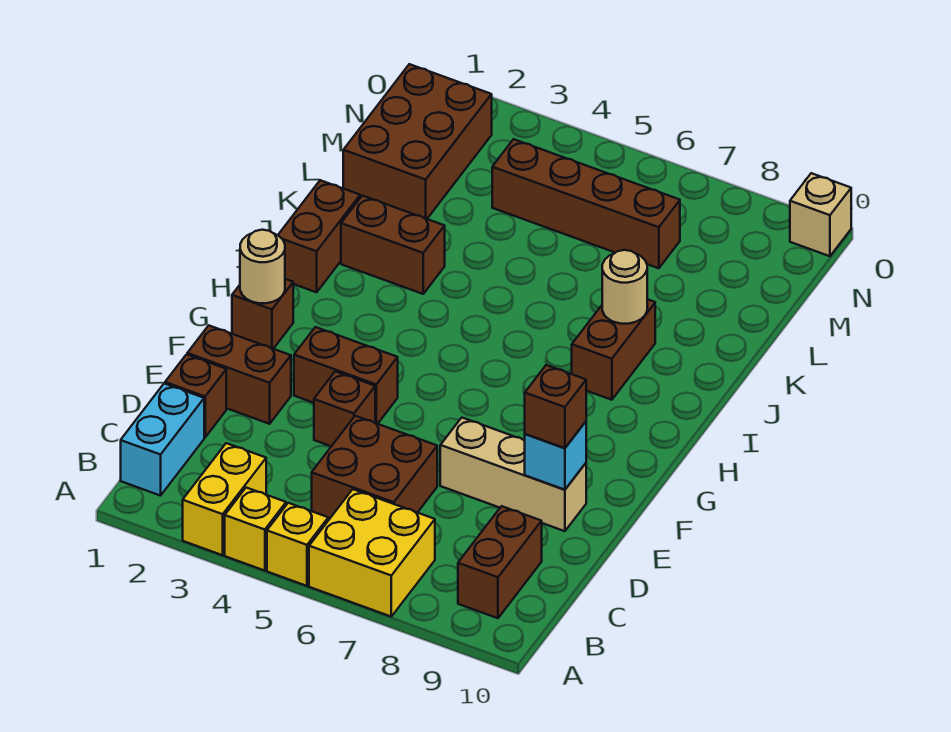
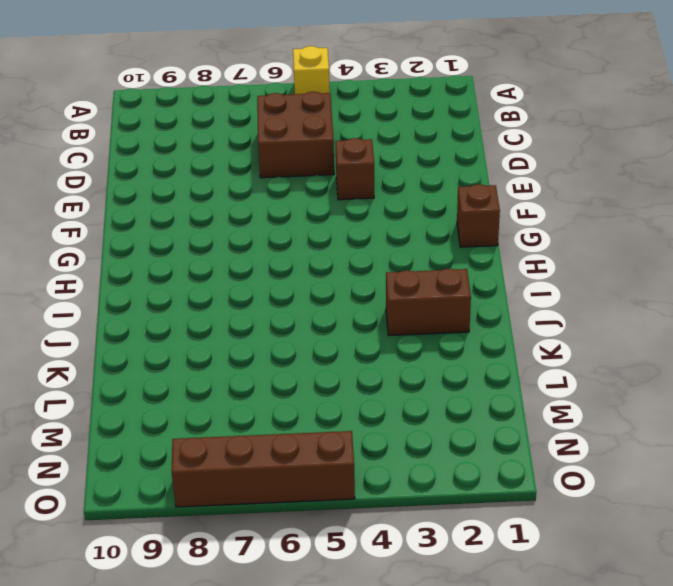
brown 1x4 brick [171,431,355,507] -> brown 1x4 brick moved to [492,139,680,268]
none -> yellow 1x2 brick [183,443,266,555]
none -> yellow 1x1 brick [225,488,286,571]
none -> yellow 2x2 brick [309,489,435,616]

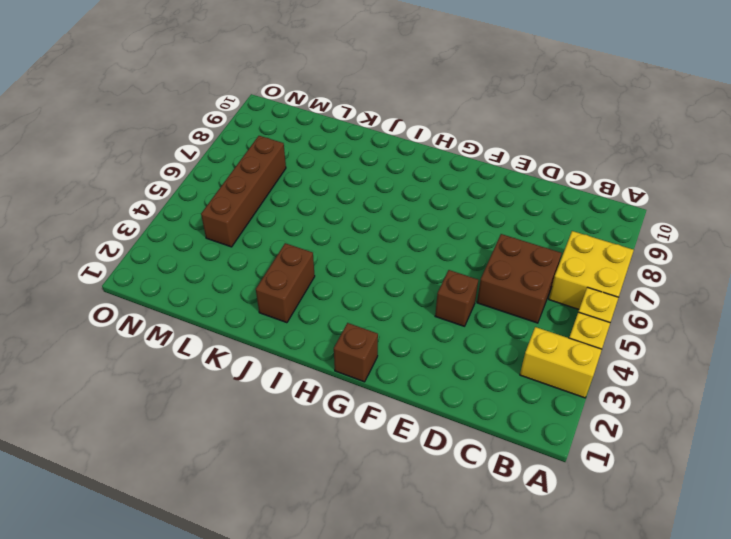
none -> cyan 1x2 brick [121,384,204,496]
none -> brown 1x2 brick [458,506,542,618]
none -> brown 1x1 brick [165,355,226,437]

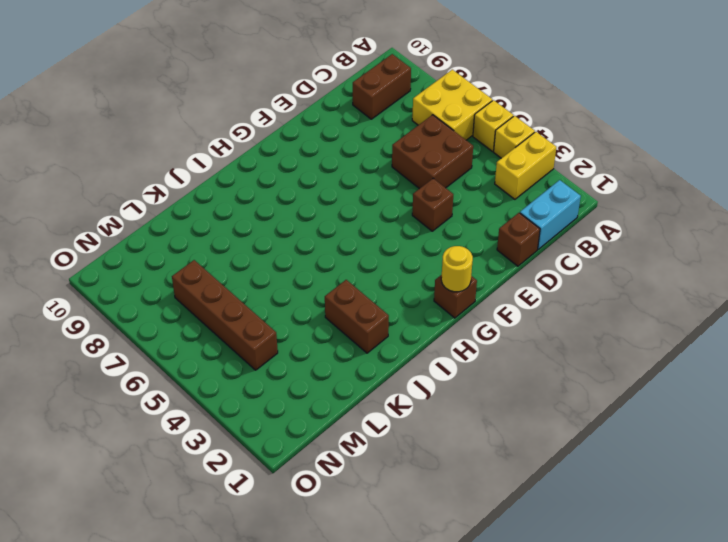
yellow 1x1 round brick [441,246,473,292] -> tan 1x1 round brick [240,230,285,303]
none -> brown 1x2 brick [187,326,291,424]
none -> tan 1x3 brick [440,418,586,531]
none -> brown 1x2 brick [294,327,398,424]

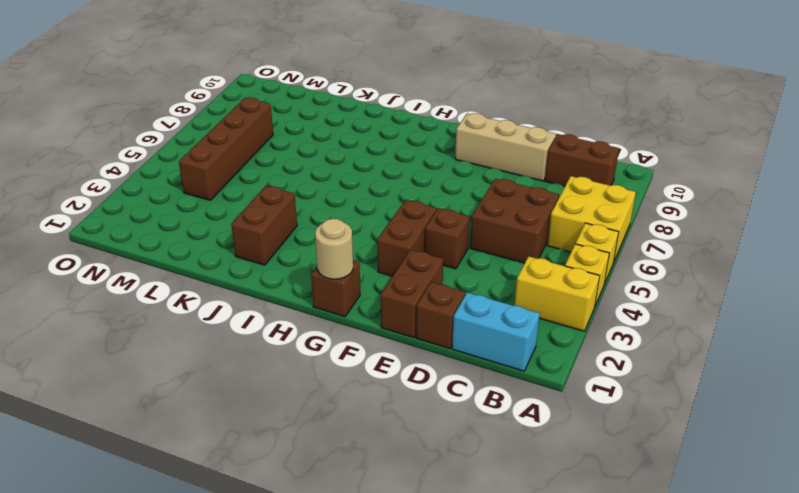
tan 1x3 brick [455,113,556,181] -> tan 1x3 brick turned to [440,418,586,531]
none -> brown 1x2 brick [278,180,360,292]
none -> brown 1x2 brick [572,299,655,400]
none -> brown 2x3 brick [343,64,492,219]

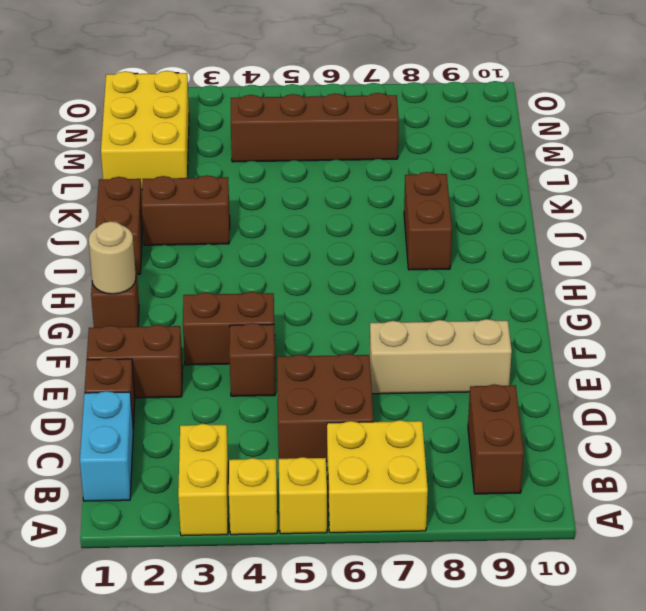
yellow 2x3 brick [101,71,189,190] -> brown 2x3 brick [343,64,492,219]
none -> tan 1x1 brick [790,173,851,256]
none -> cyan 1x1 brick [524,422,586,490]
none -> tan 1x1 round brick [602,250,647,324]

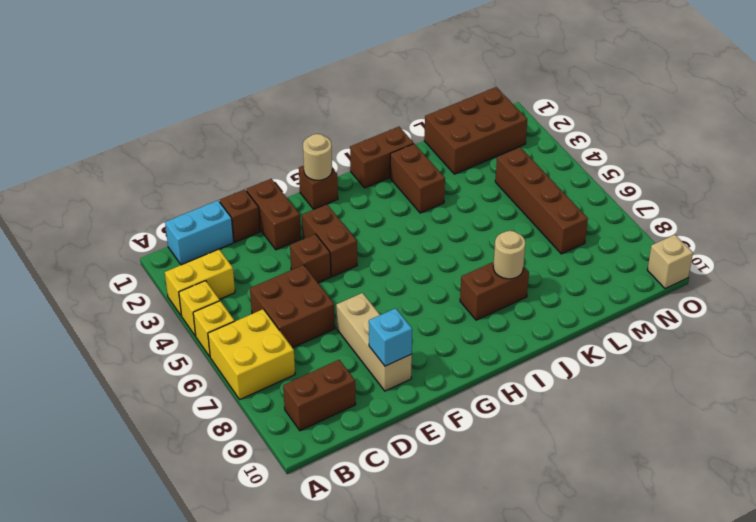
none -> brown 1x1 brick [525,365,586,448]

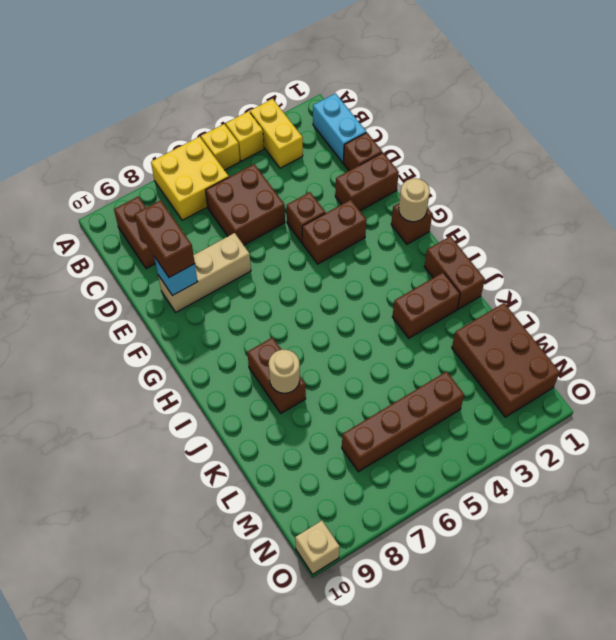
brown 1x2 brick [135,200,195,277] -> brown 1x1 brick [525,365,586,448]

